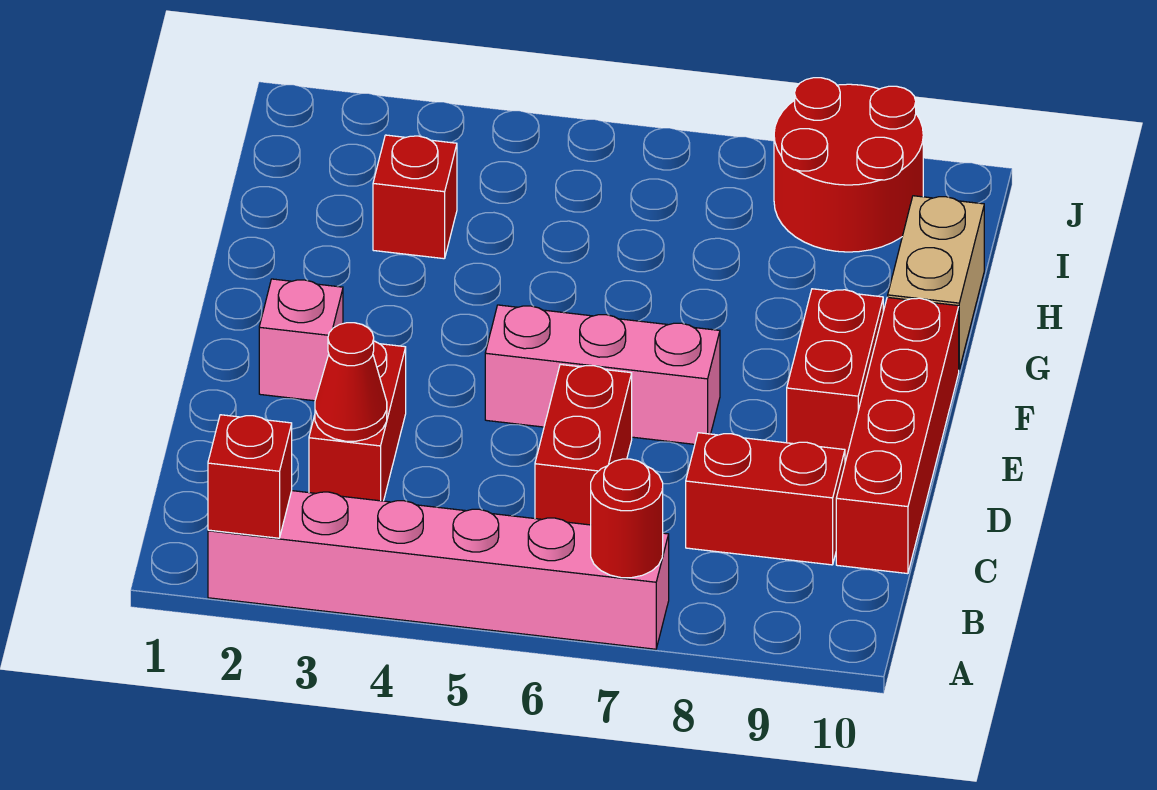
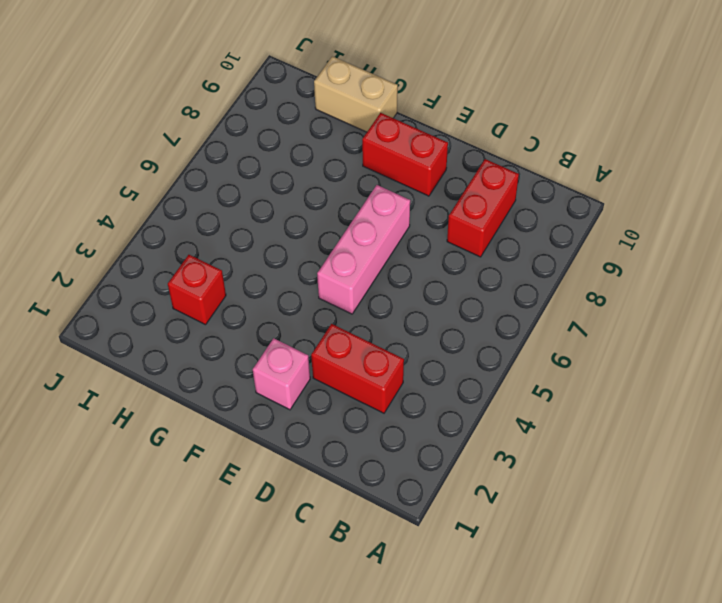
none -> pink 1x6 brick [208,491,669,649]
none -> red 1x2 brick [535,365,632,525]
none -> red 1x4 brick [836,297,959,574]

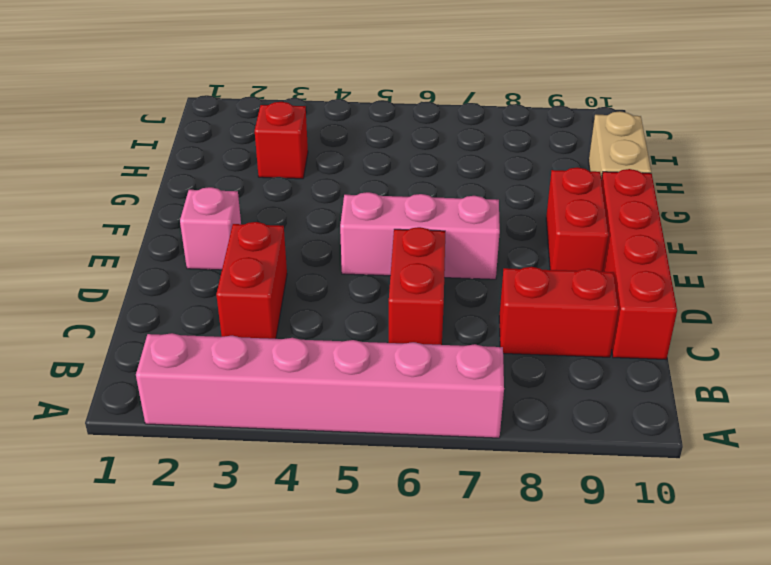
none -> red 2x2 round brick [774,78,923,252]
none -> red 1x1 brick [208,415,292,538]
none -> red 1x1 round brick [591,459,663,578]

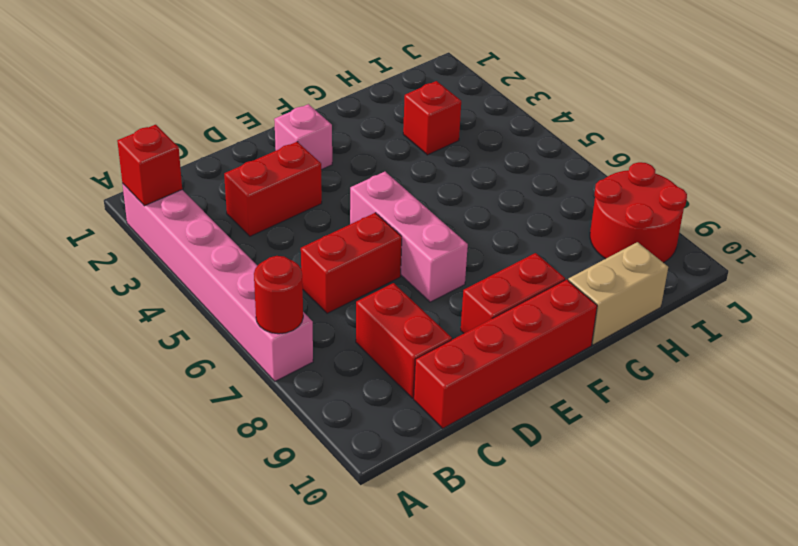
none -> red 1x1 cone [315,323,387,441]

